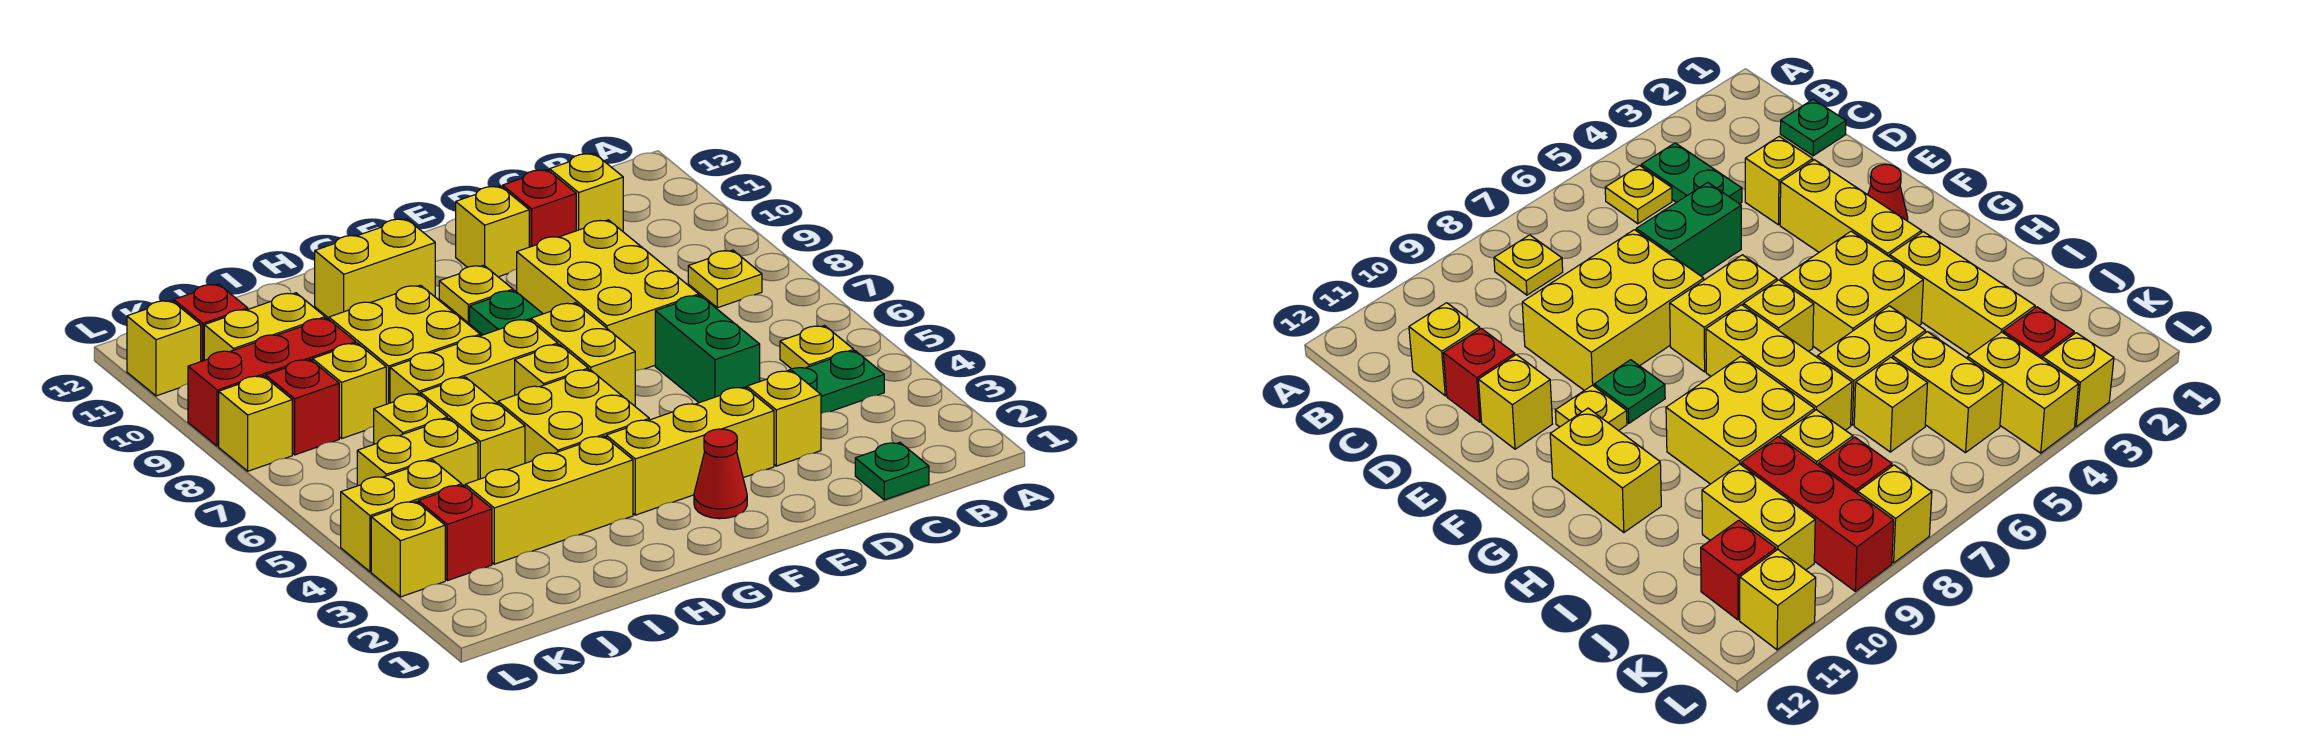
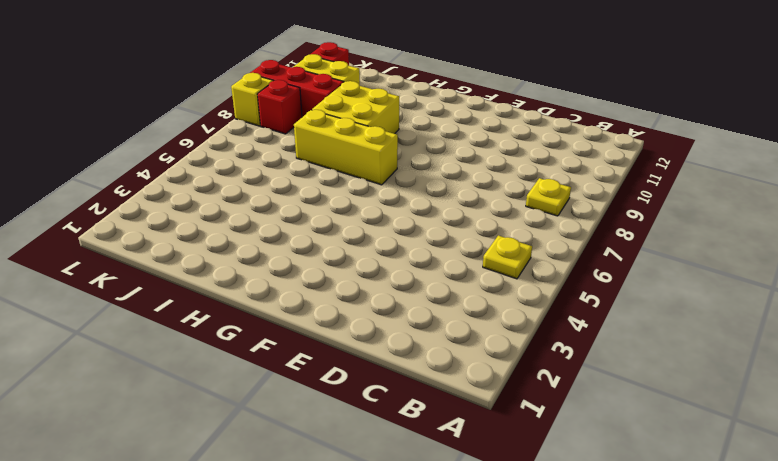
none -> green 1x2 plate [788,351,884,413]
none -> green 1x1 plate [855,442,929,500]
none -> yellow 1x1 brick [550,153,623,231]
none -> yellow 1x1 brick [747,371,821,466]

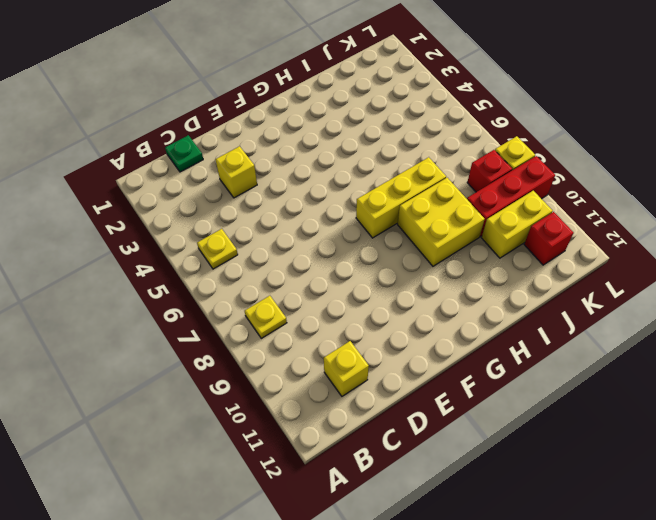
none -> green 1x2 plate [788,351,884,413]
none -> green 1x2 brick [655,295,760,403]
none -> yellow 2x3 brick [517,220,699,371]
none -> red 1x1 brick [503,170,576,247]

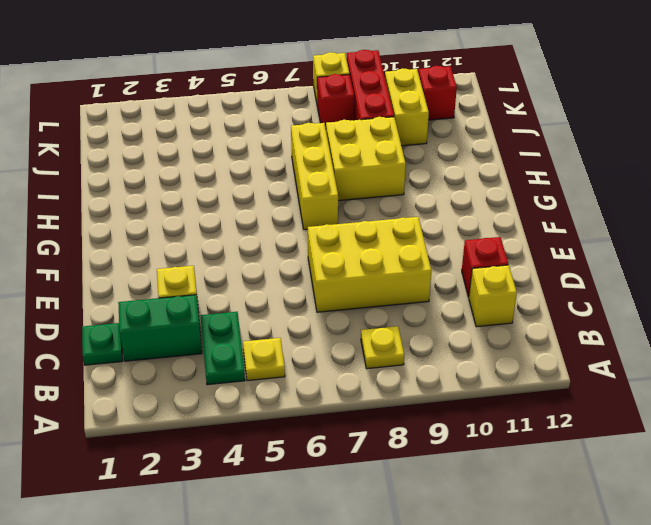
green 1x2 brick [118,295,202,361] -> green 1x2 brick moved to [655,295,760,403]
none -> yellow 1x3 brick [606,387,774,515]
none -> yellow 1x1 brick [456,186,529,277]
none -> red 1x1 cone [694,429,747,519]
none -> yellow 1x2 brick [531,303,635,406]

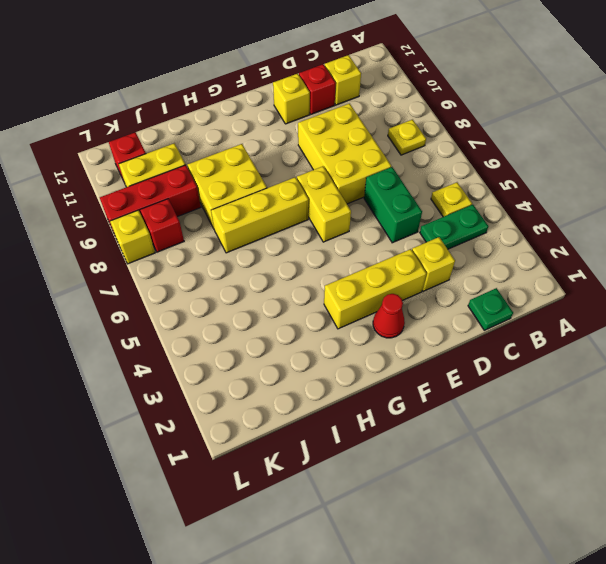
none -> green 1x1 plate [470,290,543,335]
none -> yellow 1x1 plate [439,265,513,323]
none -> yellow 2x2 brick [498,369,649,463]
none -> yellow 1x1 brick [515,344,588,395]

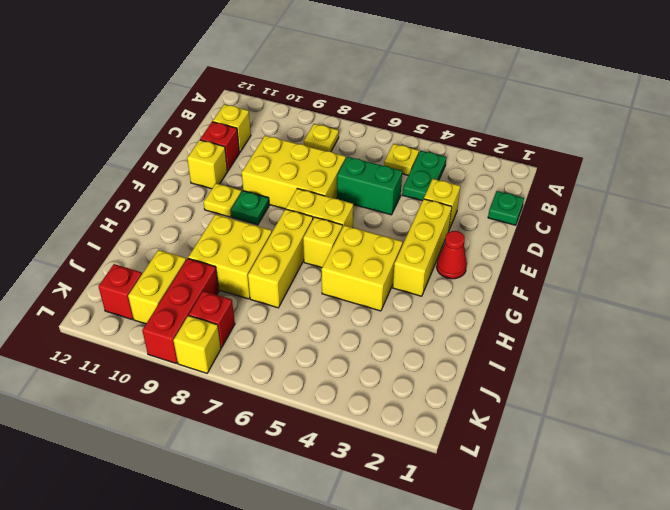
none -> yellow 1x2 brick [315,219,435,318]
none -> yellow 1x3 brick [465,436,633,564]
none -> yellow 1x2 brick [421,377,525,480]
none -> yellow 1x2 brick [357,418,478,486]

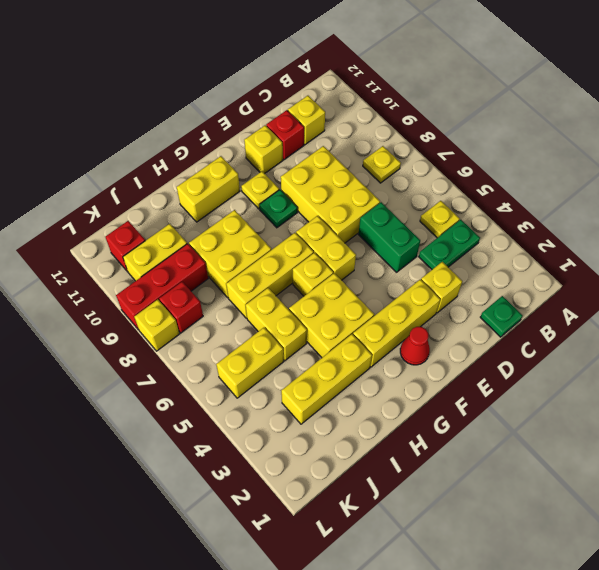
none -> yellow 1x1 brick [374,393,447,444]
none -> yellow 1x1 brick [312,343,386,438]
none -> red 1x1 brick [418,485,492,581]
none -> yellow 1x2 brick [341,460,462,572]

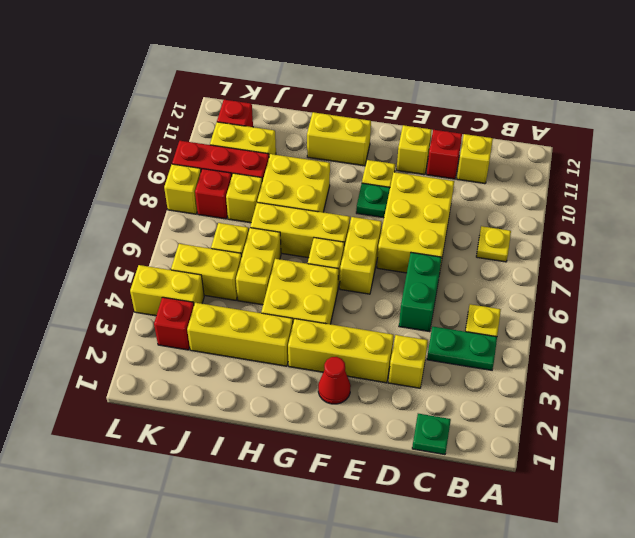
none -> yellow 1x1 brick [371,502,445,597]
none -> yellow 1x1 brick [127,300,201,396]

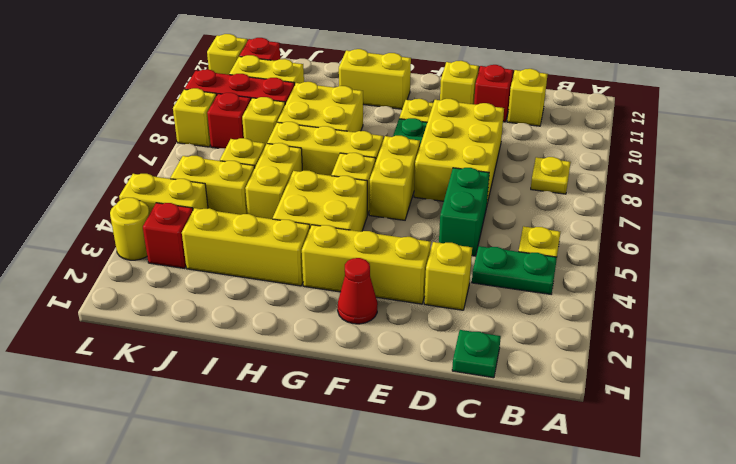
yellow 1x1 round brick [110,198,149,260] -> yellow 1x1 brick [371,502,445,597]

